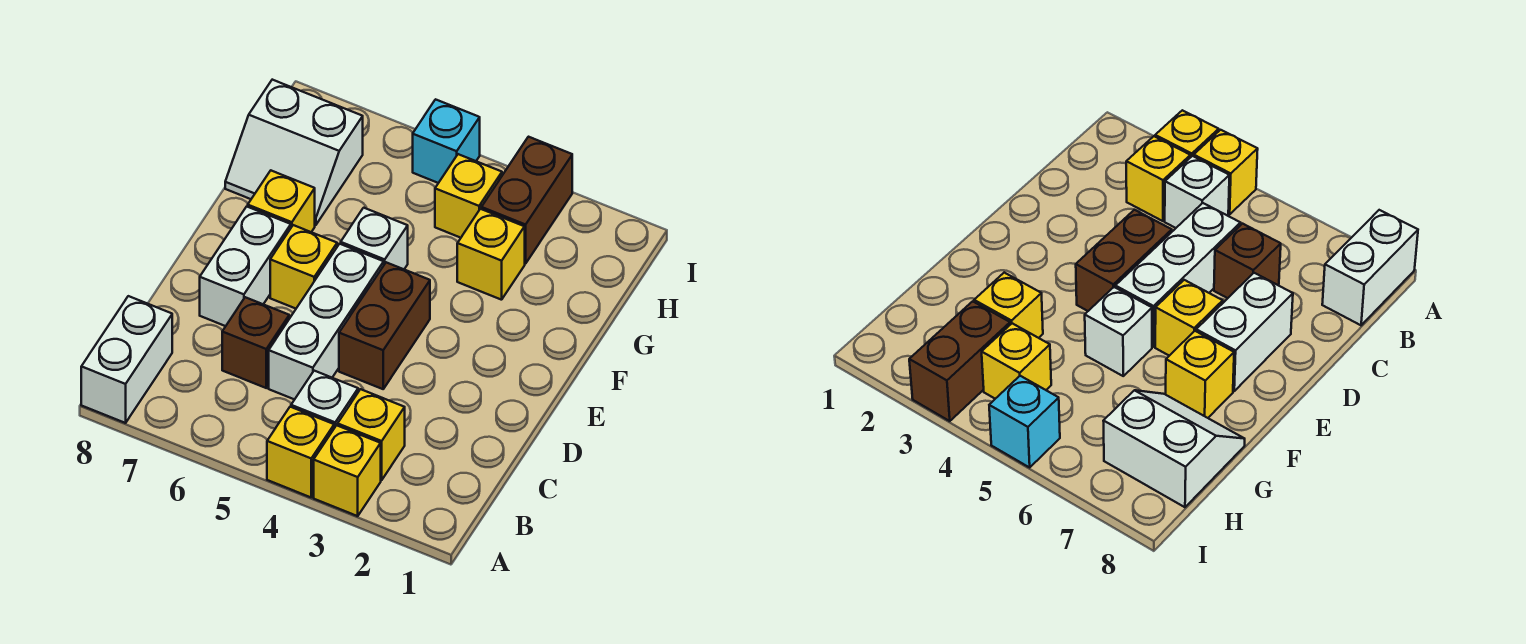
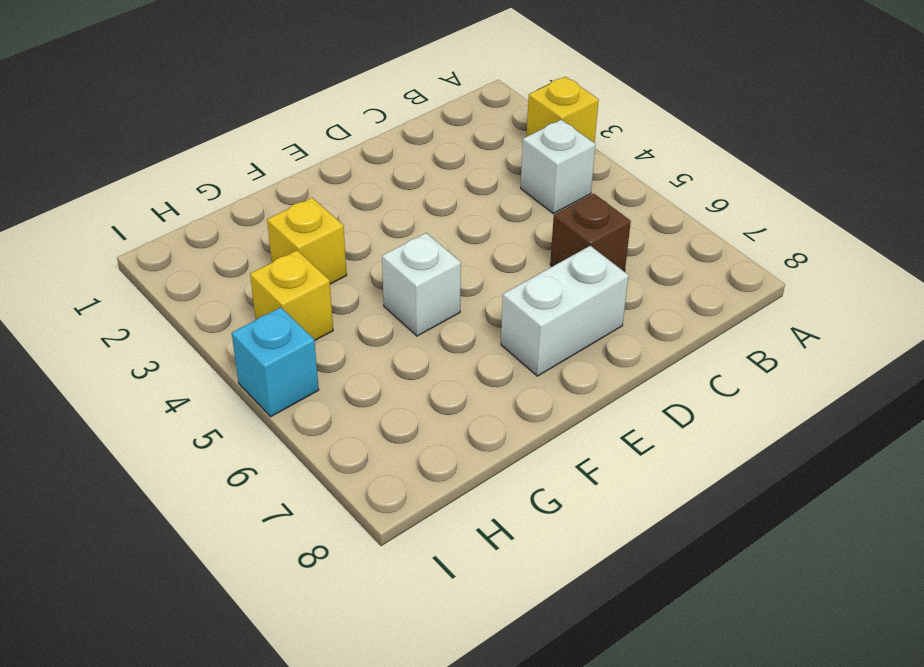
none -> yellow 1x1 brick [267,407,334,497]
none -> white 1x2 brick [81,296,172,423]
none -> yellow 1x1 brick [338,389,405,480]

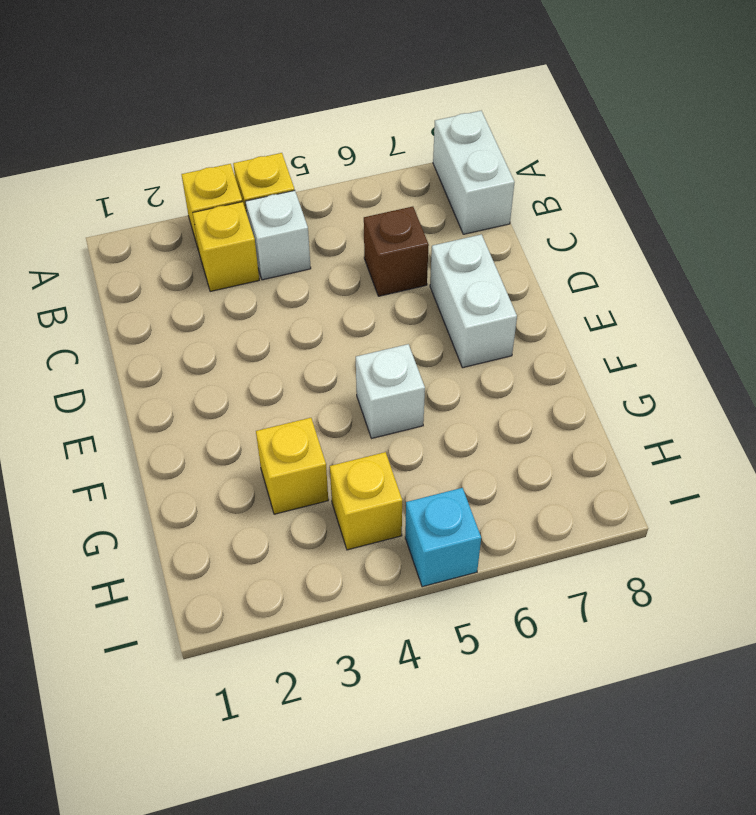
none -> white 1x3 brick [269,244,384,400]
none -> brown 1x2 brick [339,262,430,389]
none -> yellow 1x1 brick [270,225,337,309]

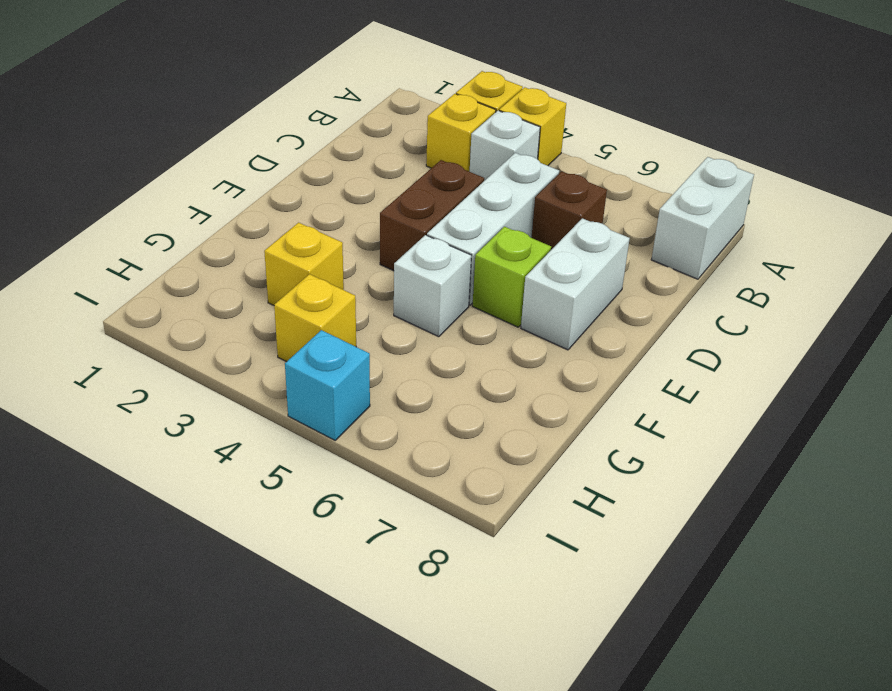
lime 1x1 brick [473,227,551,327] -> yellow 1x1 brick [270,225,337,309]
none -> yellow 1x1 brick [248,171,315,232]
none -> white 2x2 slope [225,80,363,225]
none -> brown 1x2 brick [481,137,572,264]

